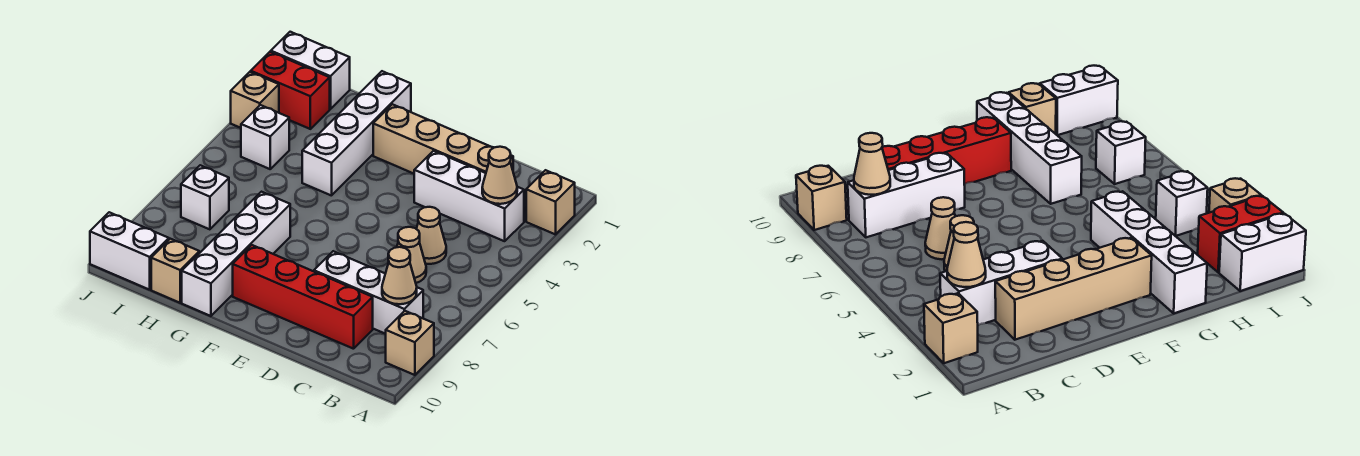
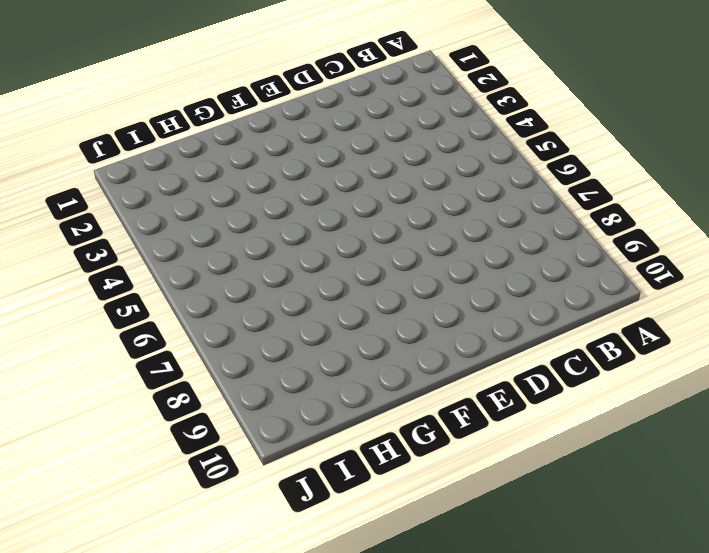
none -> tan 1x1 brick [526,170,575,234]
none -> tan 1x1 brick [386,311,434,375]
none -> white 1x3 brick [414,151,524,241]

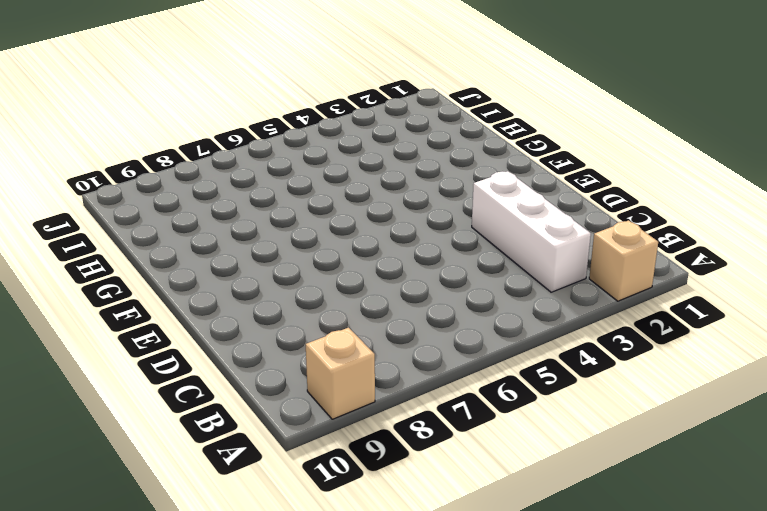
none -> white 1x3 brick [314,251,423,334]
none -> tan 1x4 brick [373,104,513,174]
none -> tan 1x1 cone [417,207,446,264]

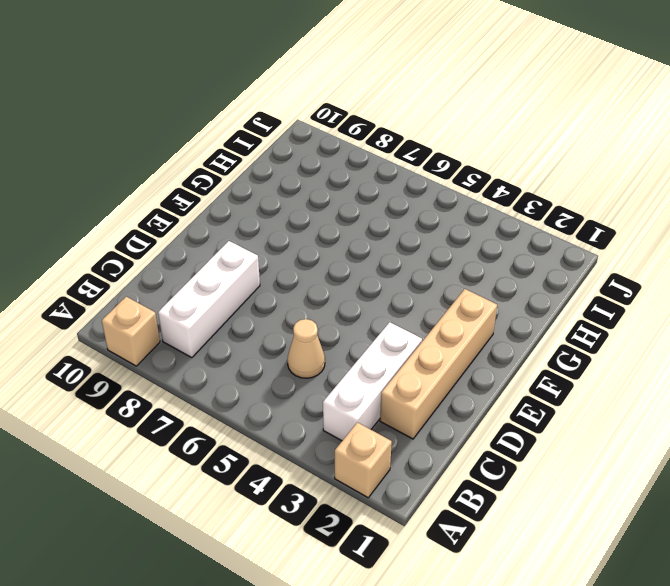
none -> tan 1x1 cone [397,227,426,283]
none -> red 1x4 brick [233,245,373,349]
none -> white 1x4 brick [302,71,411,196]

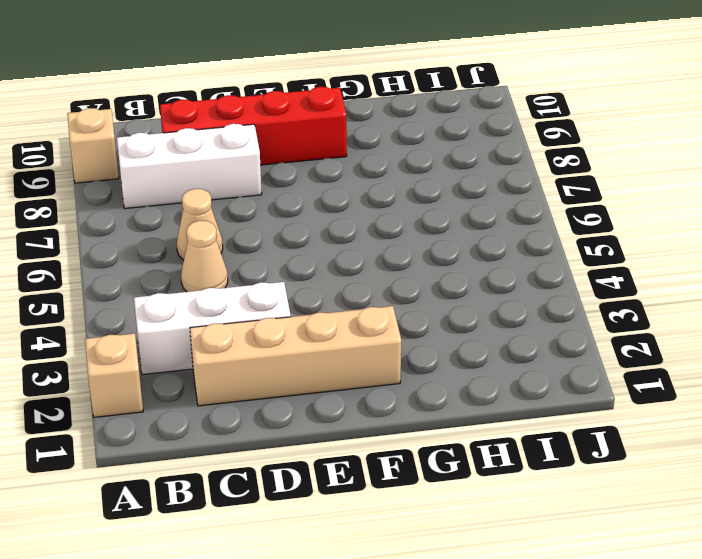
none -> white 1x4 brick [302,71,411,196]
none -> white 1x4 brick [182,192,290,316]
none -> tan 1x1 brick [151,239,199,303]

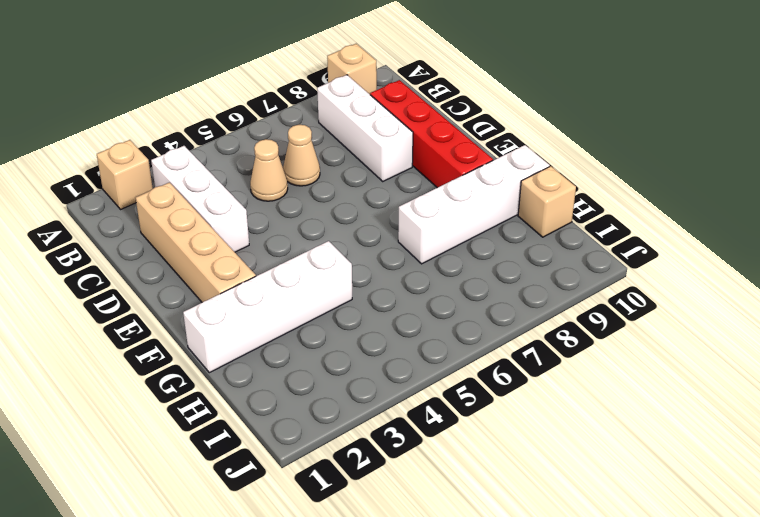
none -> white 1x2 brick [271,32,350,109]
none -> red 1x2 brick [251,52,330,129]
none -> white 1x1 brick [241,105,289,169]

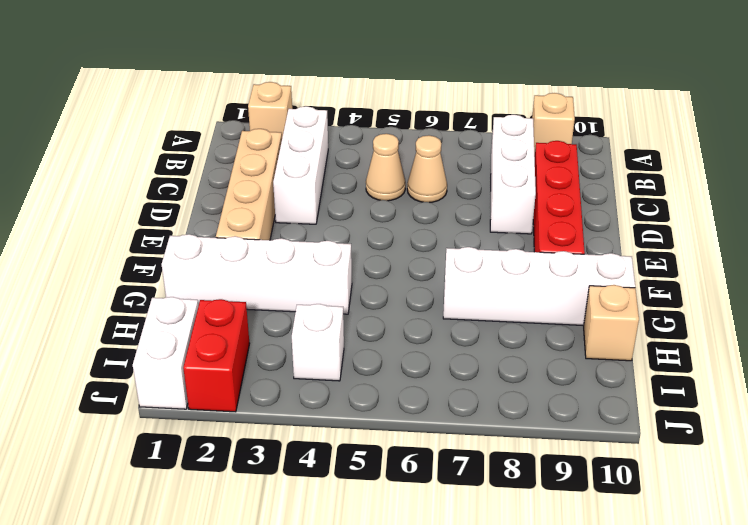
none -> white 1x1 brick [181,165,229,229]
none -> white 1x2 brick [90,212,169,290]
none -> tan 1x1 brick [231,72,279,128]

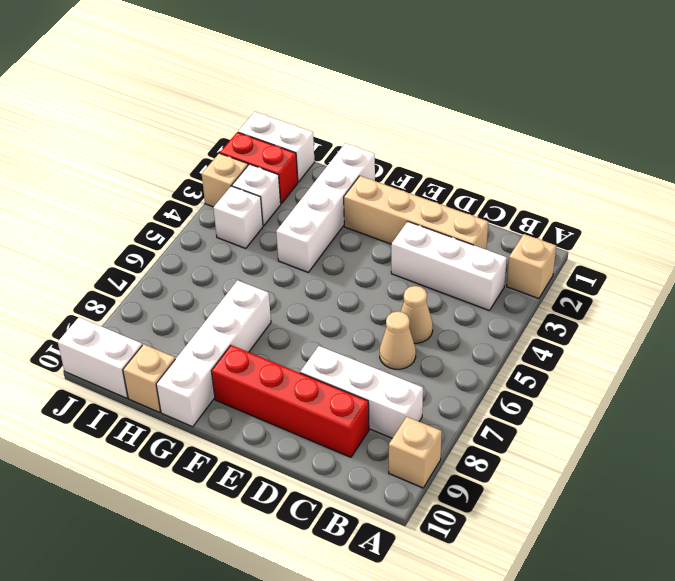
white 1x1 brick [232,164,281,226] -> white 1x1 brick moved to [181,165,229,229]
none -> tan 1x1 cone [482,147,517,204]
none -> tan 1x1 cone [382,247,417,304]

